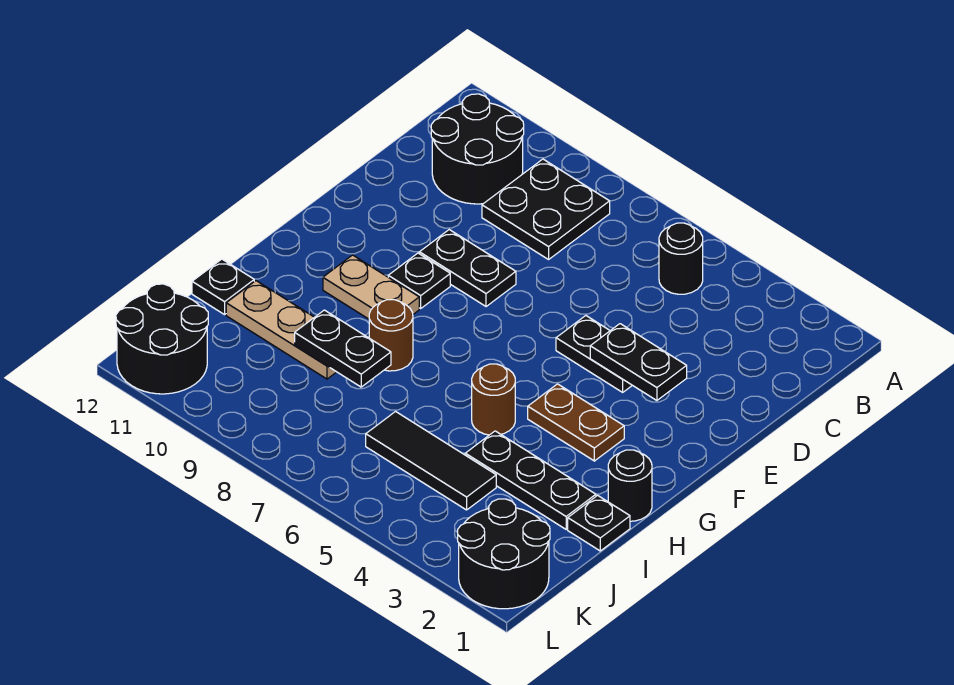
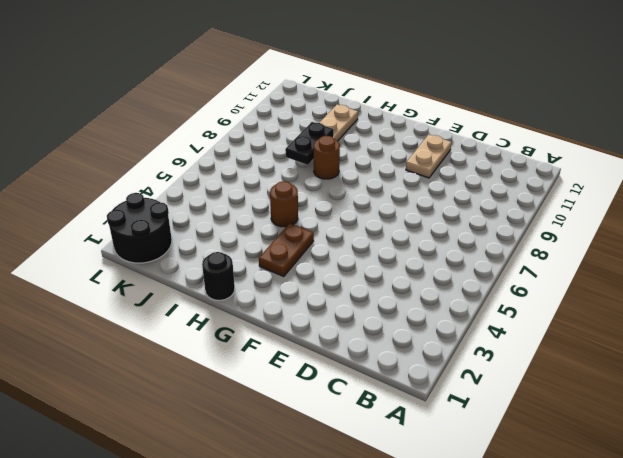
tan 1x2 plate [406,134,451,178] -> tan 1x2 plate moved to [323,255,419,319]
none -> black 1x1 round brick [659,223,703,294]
none -> black 2x2 plate [482,159,610,259]
none -> black 2x2 round brick [431,94,524,204]

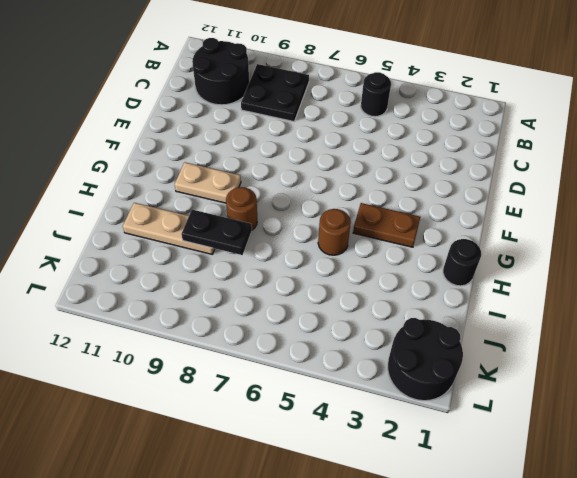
none -> black 1x2 plate [556,316,632,392]
none -> black 1x2 plate [419,230,516,307]
none -> black 1x1 plate [388,253,450,308]

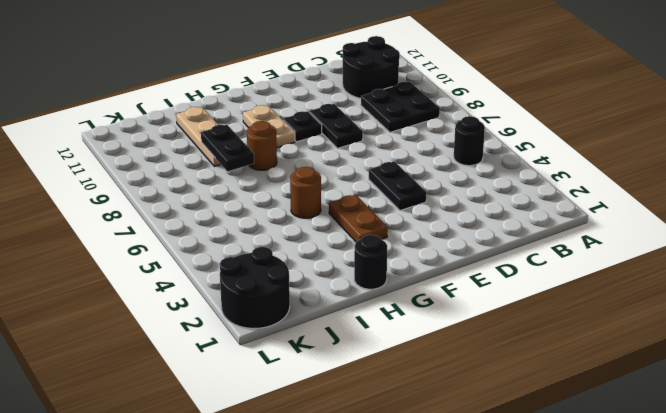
none -> black 1x1 plate [568,495,630,551]
none -> black 1x3 plate [465,431,596,529]
none -> black 1x1 plate [192,259,254,315]

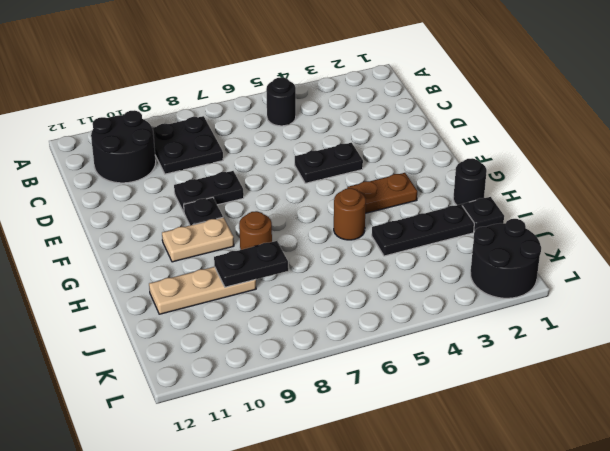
none -> black 1x1 plate [192,259,254,315]
none -> black 1x3 tile [366,412,496,510]
none -> black 2x2 round brick [116,284,208,394]

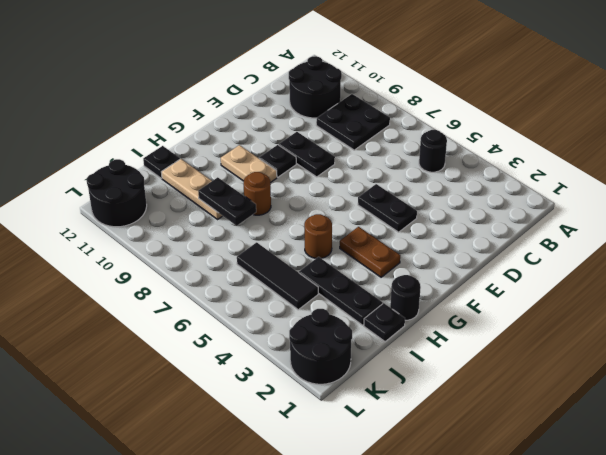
none -> black 1x2 plate [590,324,687,400]

